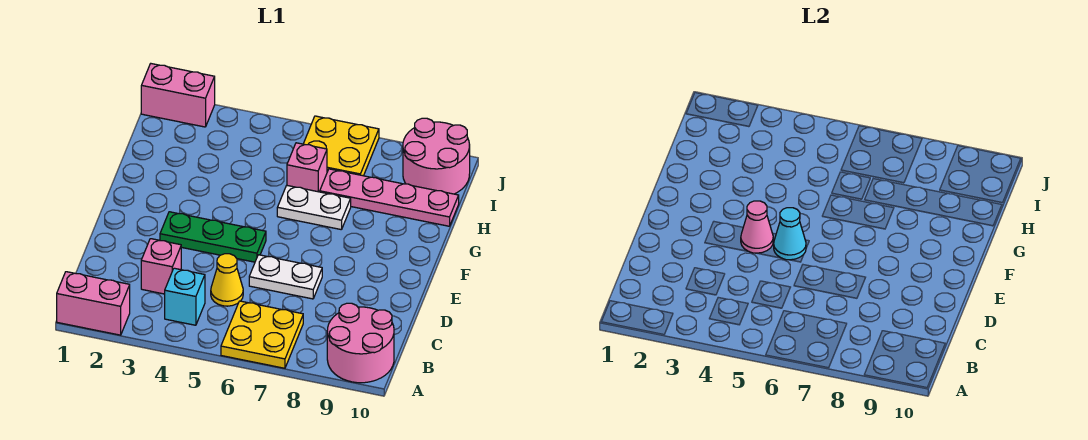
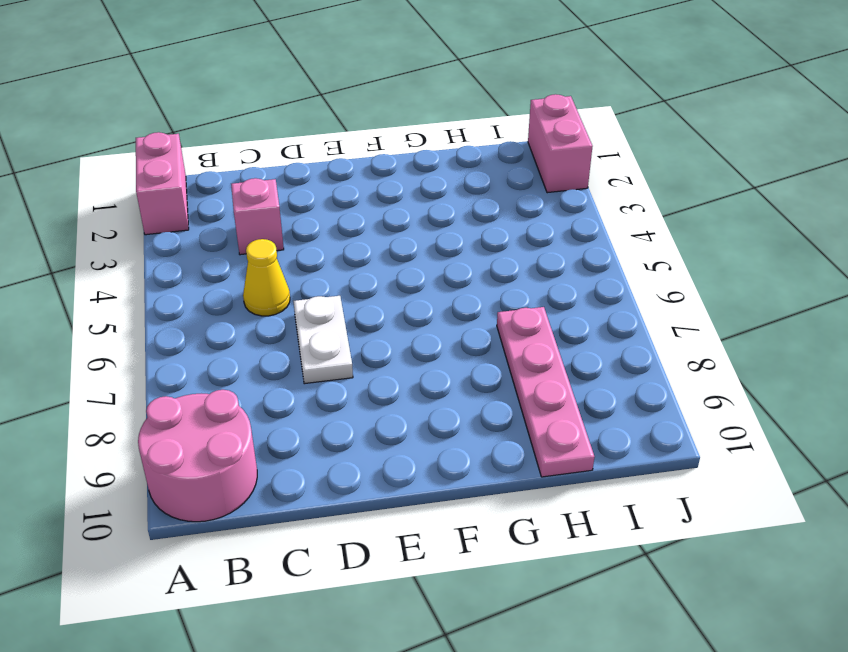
none -> yellow 2x2 plate [221,301,303,368]
none -> cyan 1x1 brick [165,268,205,325]
none -> green 1x3 plate [160,212,266,262]

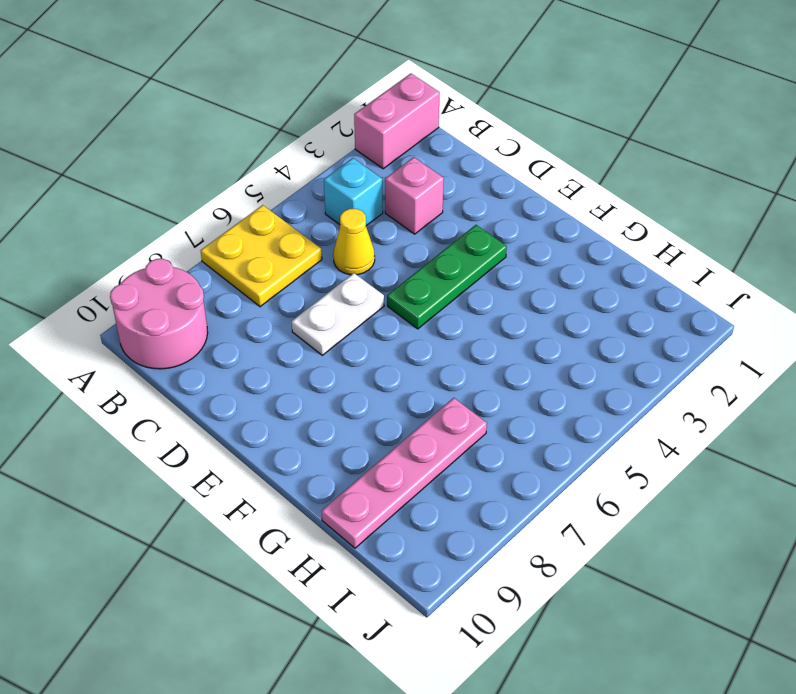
none -> white 1x2 plate [277,186,351,230]
none -> pink 1x1 brick [287,143,327,192]
none -> yellow 2x2 plate [303,116,379,176]

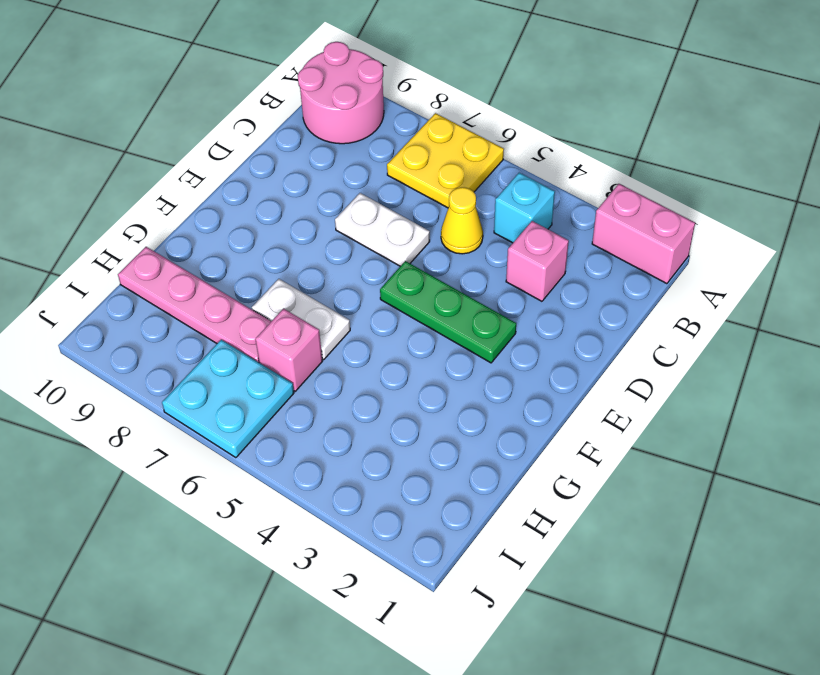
cyan 2x2 plate [162,340,294,458] -> yellow 2x2 plate [303,116,379,176]
none -> pink 2x2 round brick [403,118,470,194]
none -> pink 1x2 brick [141,64,215,127]
none -> pink 1x1 cone [741,201,773,253]

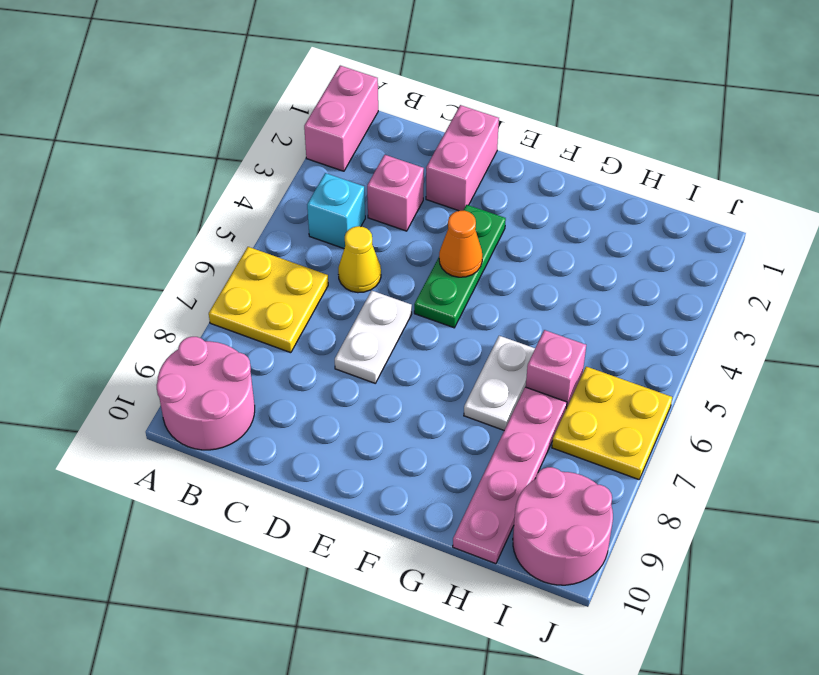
pink 1x2 brick [426,105,499,211] -> pink 1x2 brick moved to [141,64,215,127]
orange 1x1 cone [439,211,482,277] -> pink 1x1 cone [741,201,773,253]
none -> cyan 1x1 cone [774,208,806,260]

